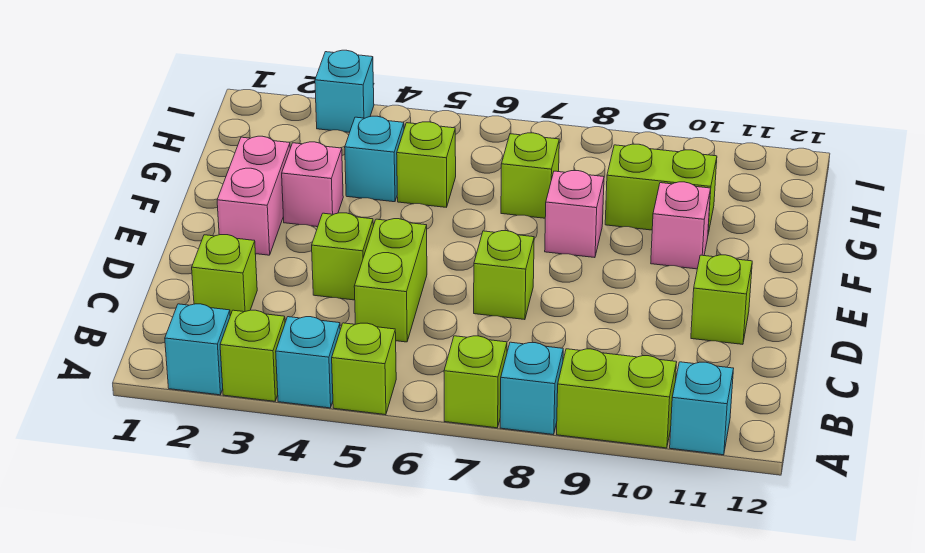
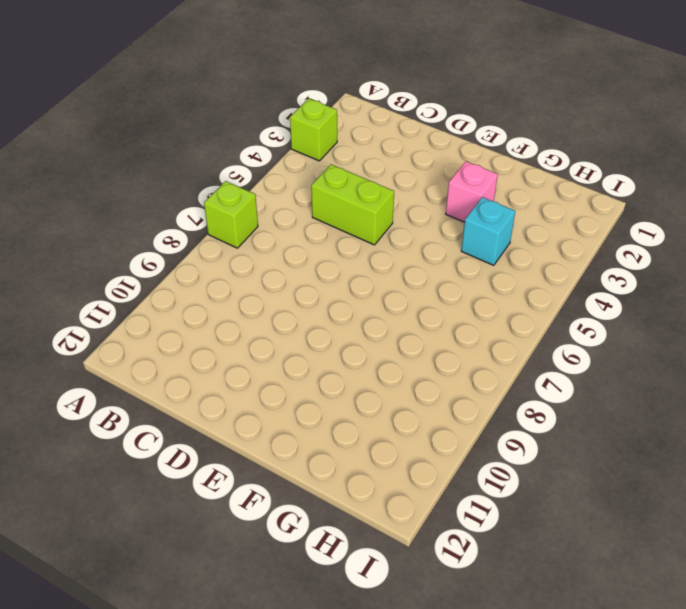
none -> cyan 1x1 brick [165,304,230,395]
none -> cyan 1x1 brick [276,317,340,408]
none -> lime 1x1 brick [332,323,396,415]

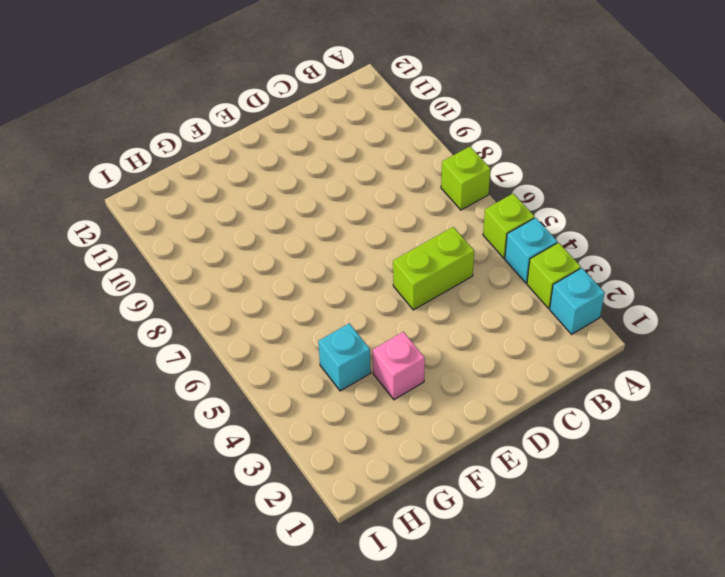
none -> cyan 1x1 brick [500,342,563,435]
none -> lime 1x2 brick [557,349,677,448]
none -> cyan 1x1 brick [670,362,734,455]

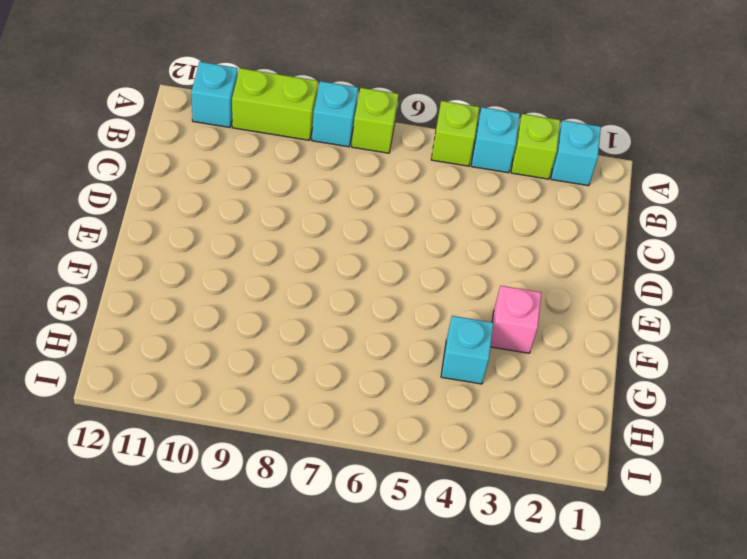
none -> lime 1x1 brick [192,235,257,316]
none -> lime 1x2 brick [354,219,427,342]
none -> lime 1x1 brick [312,213,373,300]

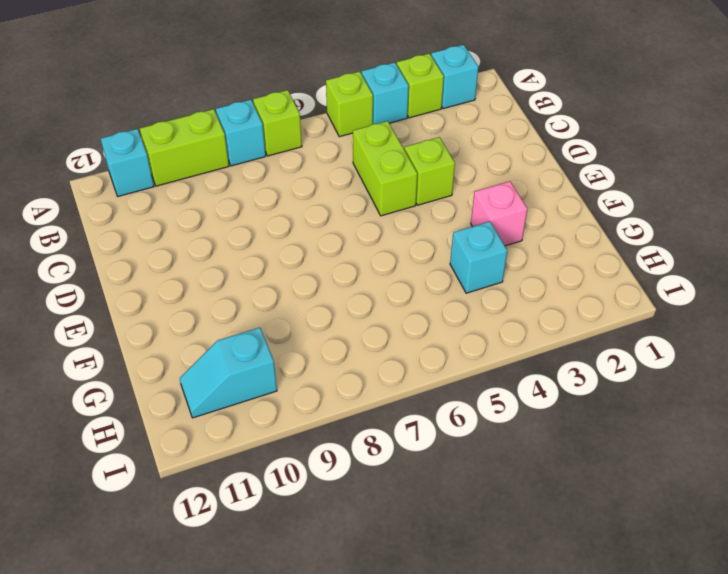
cyan 1x2 slope [180,328,277,418] -> none
none -> lime 1x1 brick [192,235,257,316]
none -> lime 1x1 brick [474,231,534,320]
none -> lime 1x1 brick [691,255,752,344]

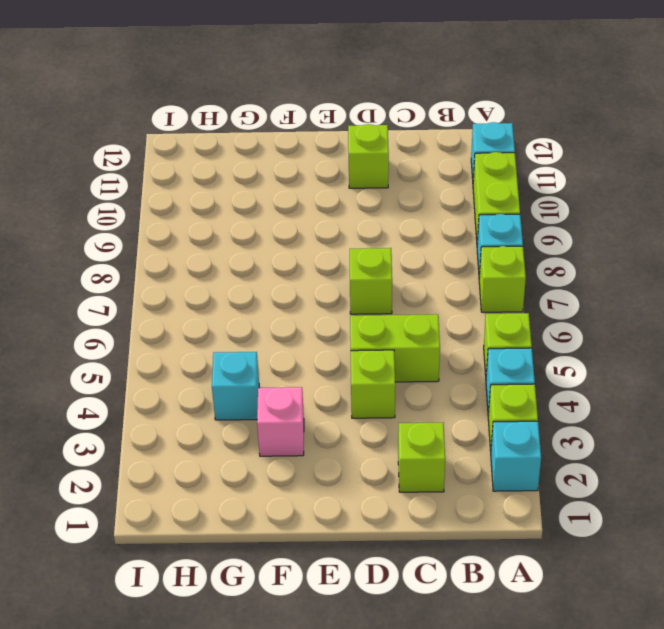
none -> pink 1x2 brick [217,136,290,255]
none -> pink 1x1 brick [545,171,604,258]
none -> pink 1x1 brick [651,182,711,269]

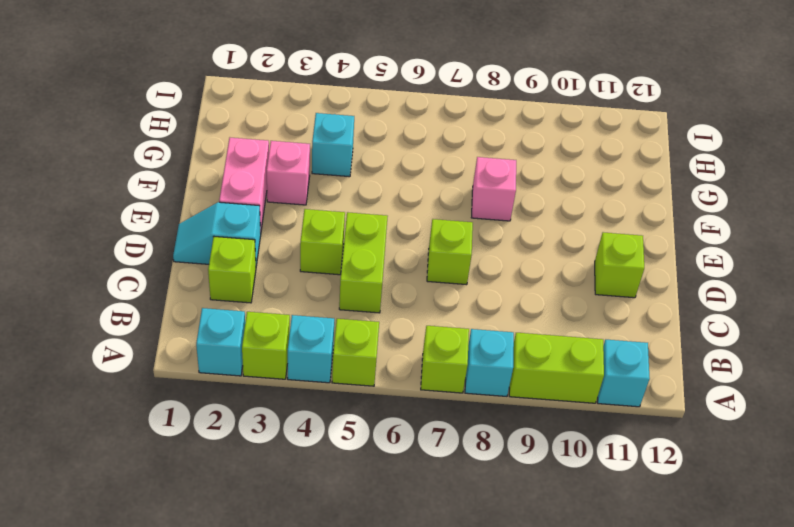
cyan 1x2 slope [173,202,261,266] -> none
none -> pink 1x1 brick [651,182,711,269]
none -> lime 1x1 brick [397,122,456,207]
none -> lime 1x1 brick [501,133,559,218]

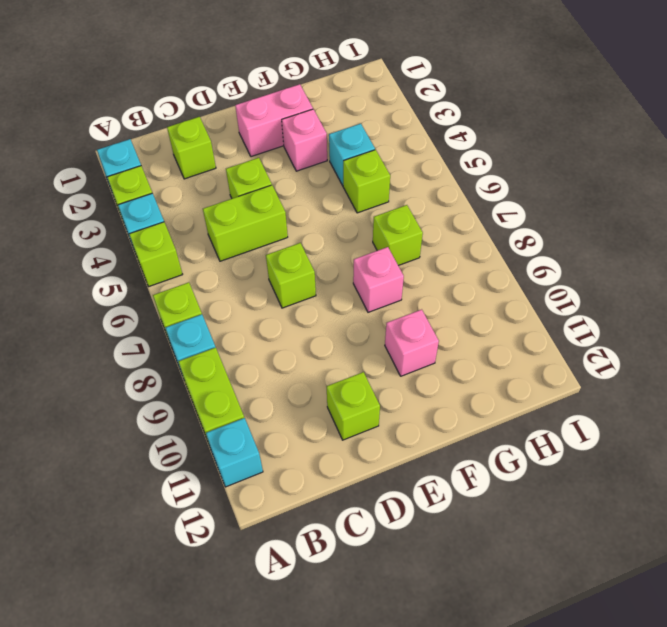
none -> lime 1x2 brick [605,144,717,234]
none -> cyan 1x1 brick [315,50,374,132]

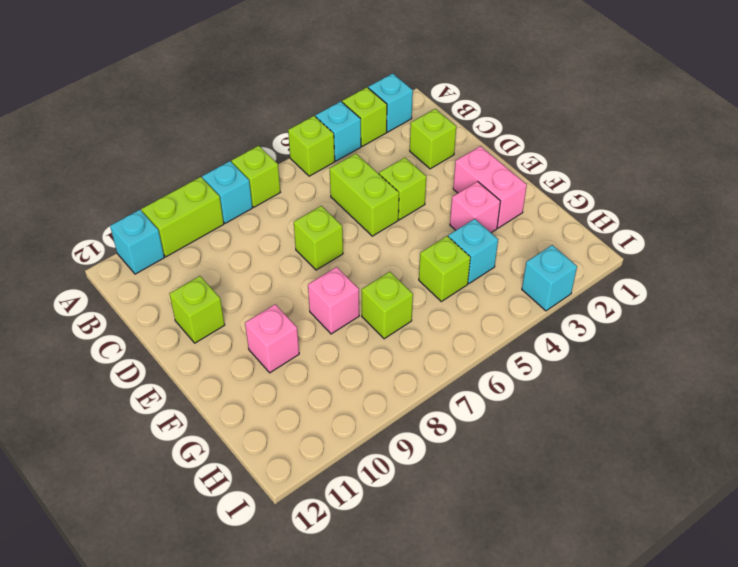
none -> lime 1x2 brick [605,144,717,234]

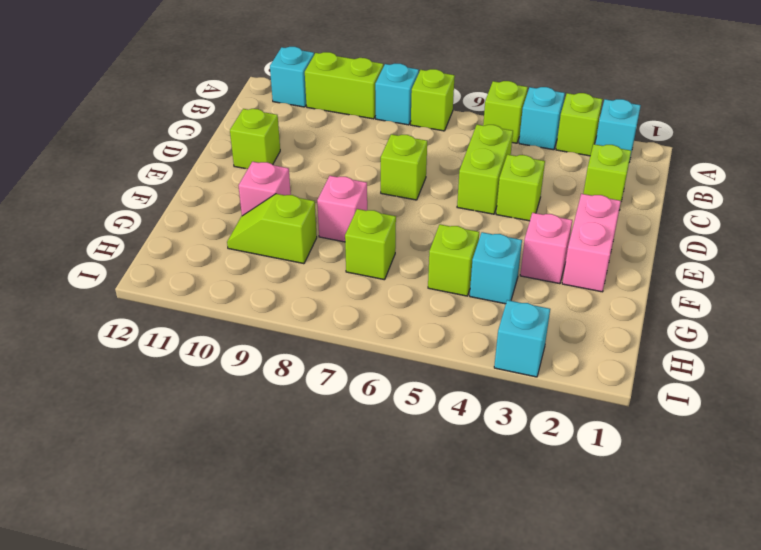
lime 1x2 slope [227,194,317,264] -> lime 1x2 brick [605,144,717,234]

